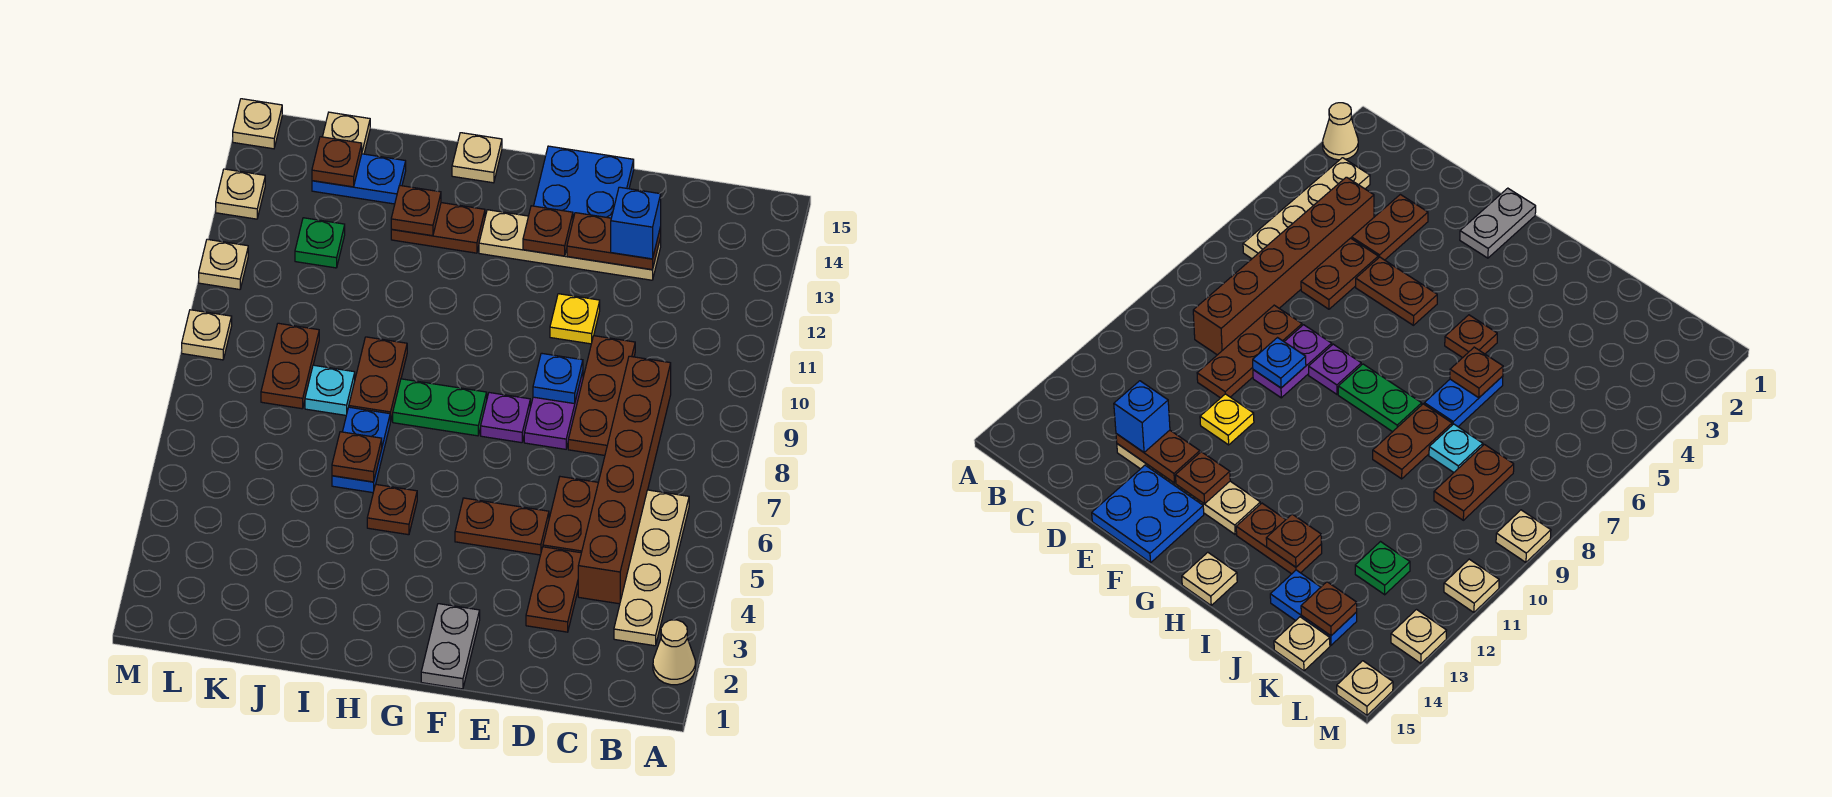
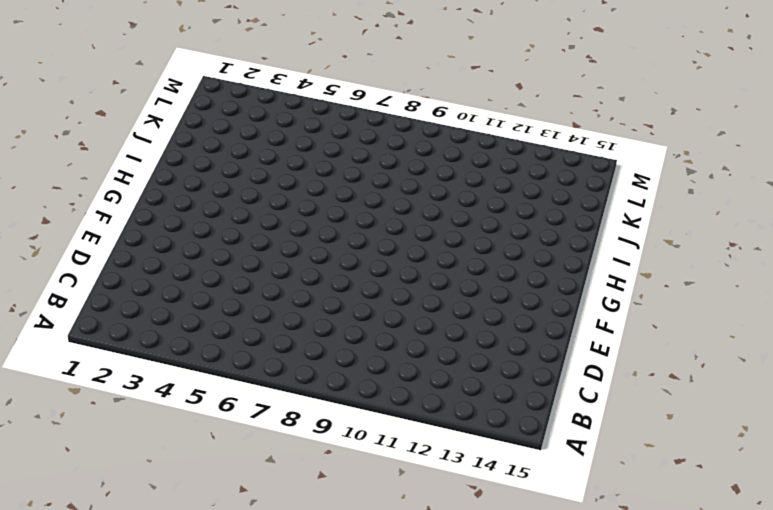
none -> tan 1x1 cone [653,620,695,685]
none -> tan 1x4 plate [614,490,689,646]
none -> brown 1x6 brick [578,356,671,604]
none -> brown 1x2 plate [526,547,581,632]

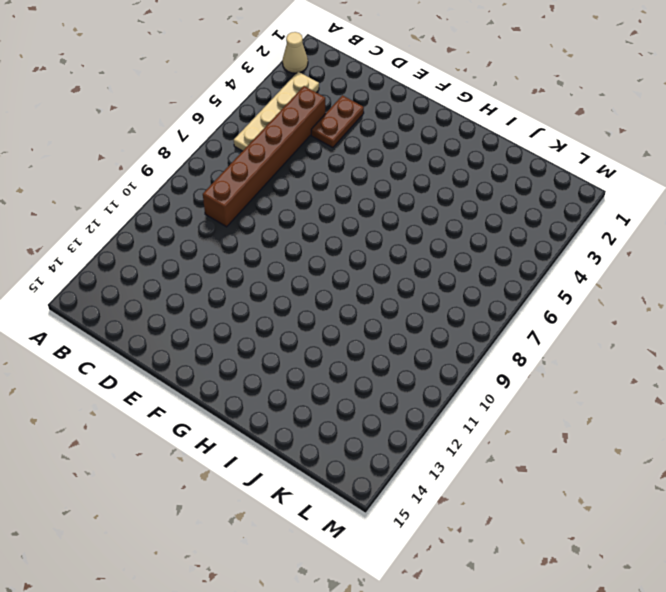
none -> brown 1x2 plate [543,477,598,553]
none -> brown 1x3 plate [568,336,635,455]
none -> tan 1x4 plate [479,210,661,280]
none -> brown 1x2 plate [455,498,549,555]

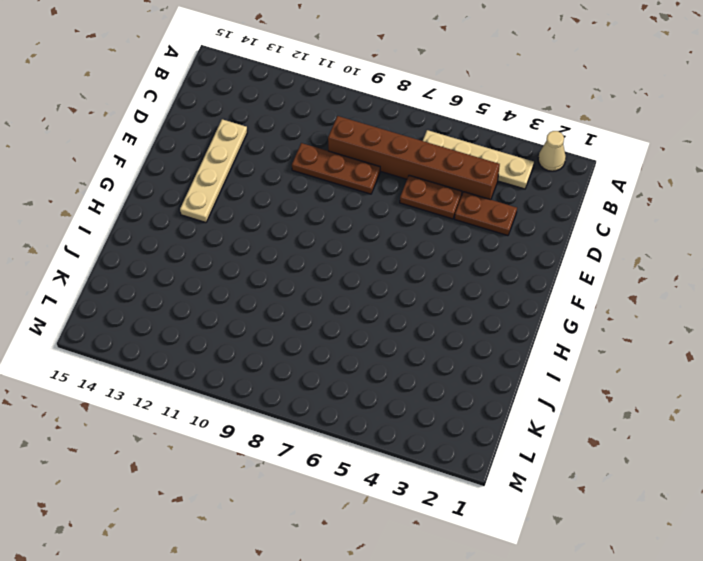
none -> brown 1x2 plate [455,498,549,555]
none -> purple 1x2 plate [524,372,583,449]
none -> yellow 1x1 plate [550,294,600,344]
none -> blue 2x2 plate [534,146,634,219]

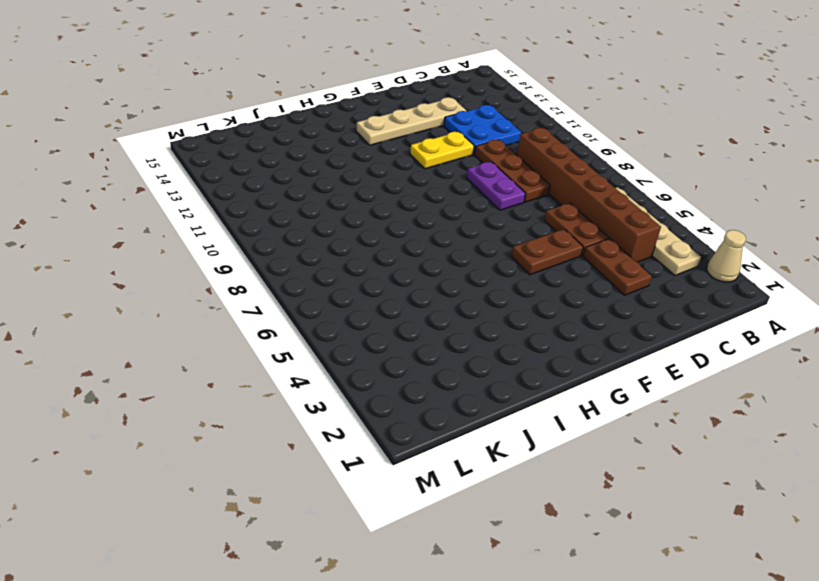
blue 2x2 plate [444,105,521,155] -> blue 2x2 plate moved to [534,146,634,219]
yellow 1x2 plate [410,132,474,169] -> yellow 1x1 plate [550,294,600,344]
none -> grey 1x2 plate [421,604,480,689]
none -> purple 1x1 plate [481,393,530,443]
none -> green 1x2 plate [393,379,487,436]
none -> brown 1x1 plate [367,484,417,535]

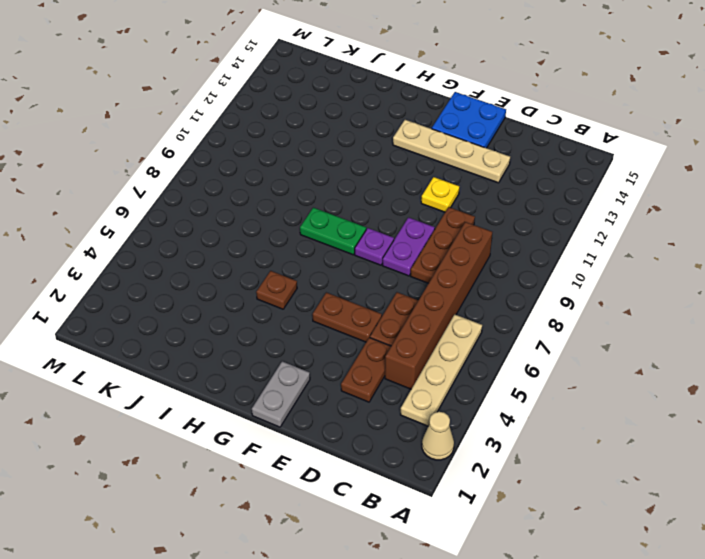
none -> brown 1x2 plate [391,203,485,253]
none -> tan 1x1 plate [452,133,502,183]
none -> blue 1x2 plate [332,407,390,493]
none -> brown 1x2 plate [349,337,407,422]

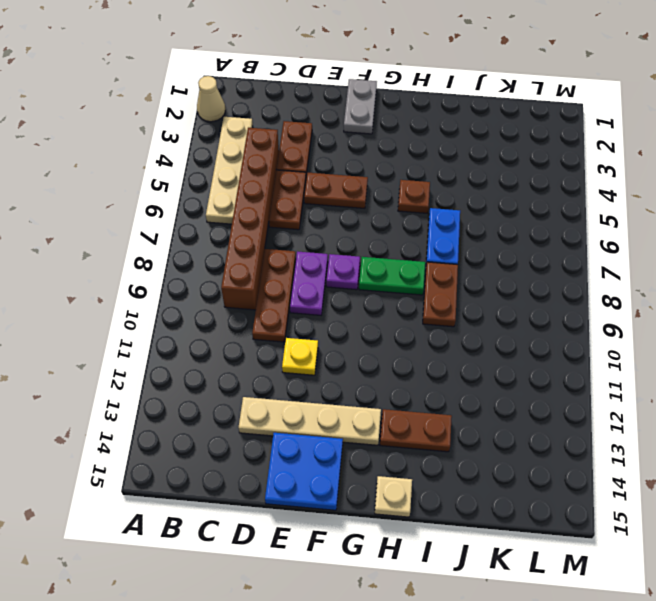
none -> cyan 1x1 plate [305,365,355,415]
none -> blue 1x2 plate [312,154,406,204]
none -> brown 1x2 plate [261,323,319,409]
none -> green 1x1 plate [295,218,345,268]

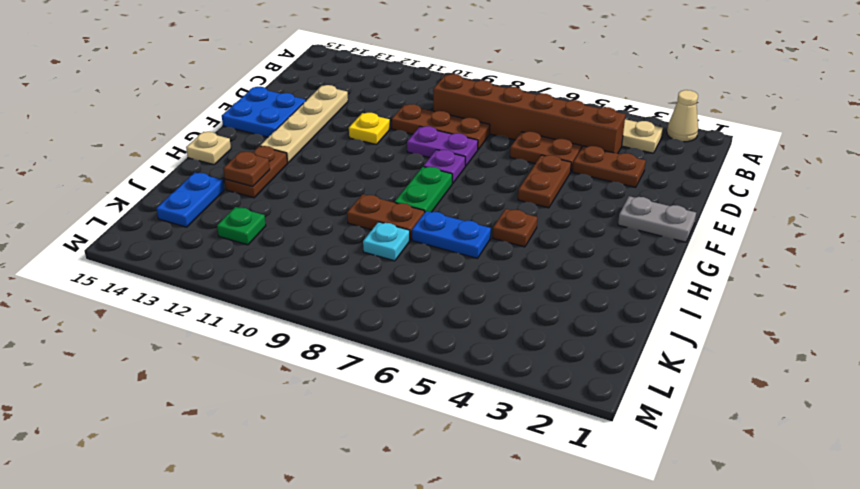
none -> brown 1x2 plate [261,323,319,409]
none -> tan 1x1 plate [323,112,370,154]
none -> tan 1x1 plate [182,310,232,360]
none -> tan 1x1 plate [199,239,248,289]

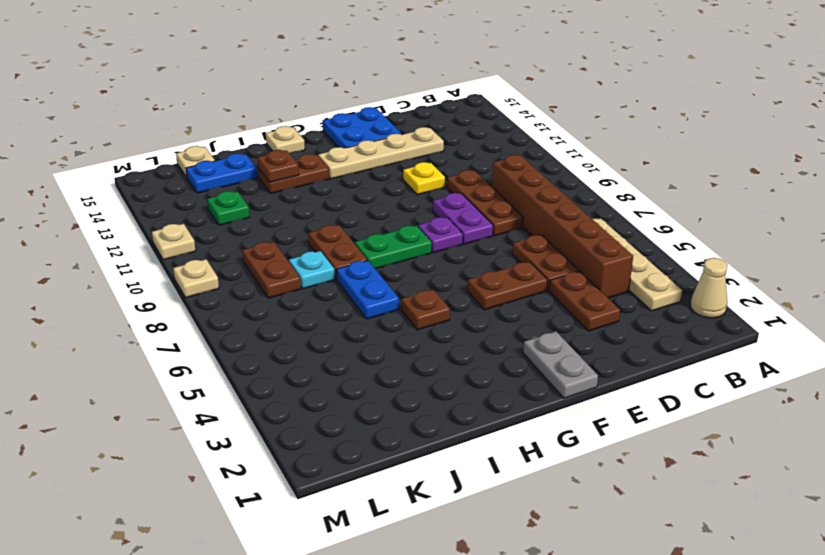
none -> tan 1x1 plate [216,169,265,219]
none -> tan 1x1 plate [233,99,282,149]
none -> brown 1x2 plate [567,213,661,270]
none -> blue 1x1 plate [533,353,583,404]

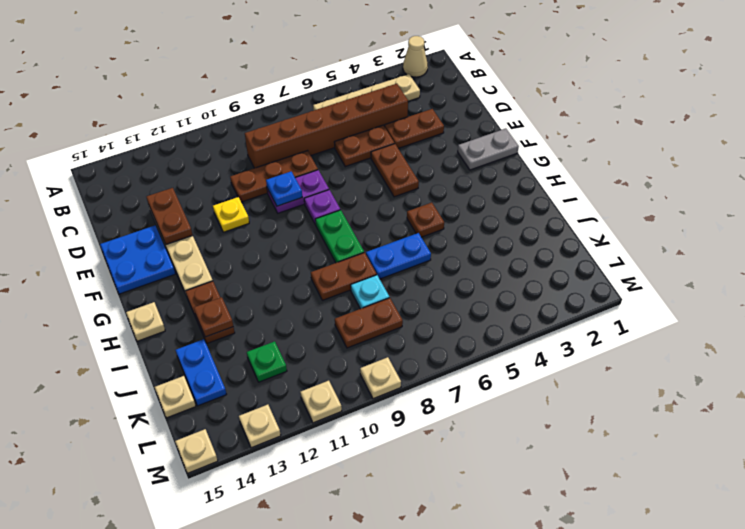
none -> brown 1x1 plate [523,206,573,256]
none -> brown 1x1 plate [332,432,382,482]
none -> brown 1x1 plate [312,137,362,187]
none -> blue 1x1 brick [611,187,661,259]

